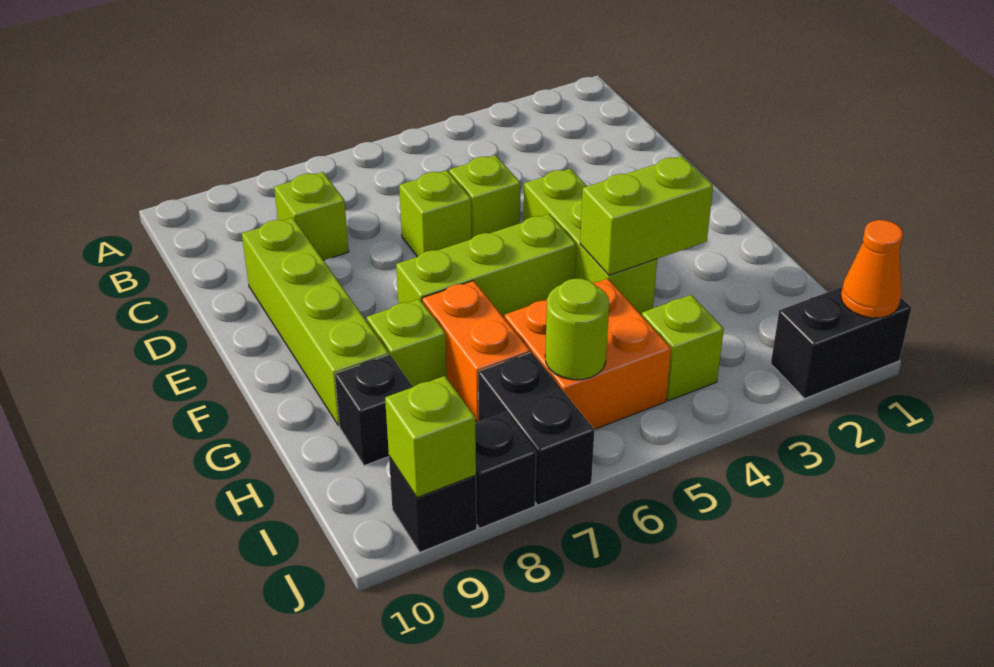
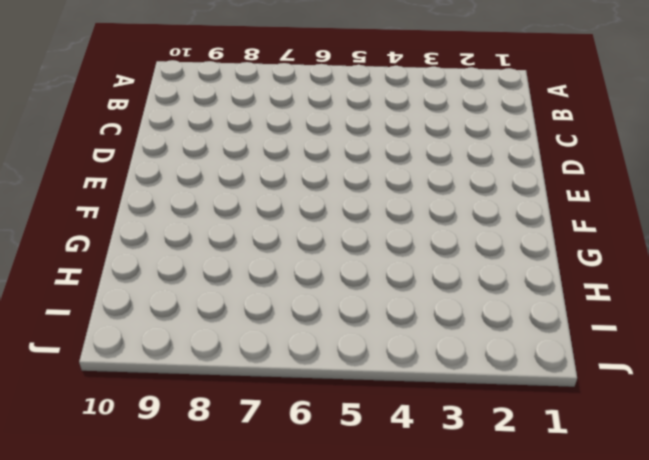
none -> lime 1x1 brick [274,172,349,260]
none -> lime 1x1 brick [449,155,520,239]
none -> lime 1x1 brick [399,170,471,257]

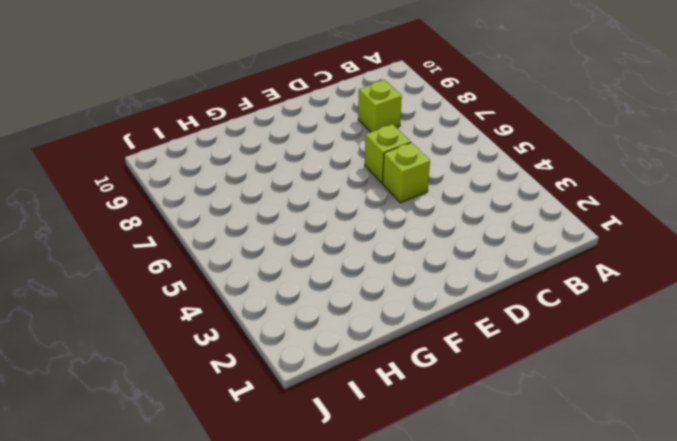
none -> lime 1x4 brick [242,218,389,426]
none -> lime 1x3 brick [524,169,657,315]
none -> lime 1x3 brick [396,214,576,319]

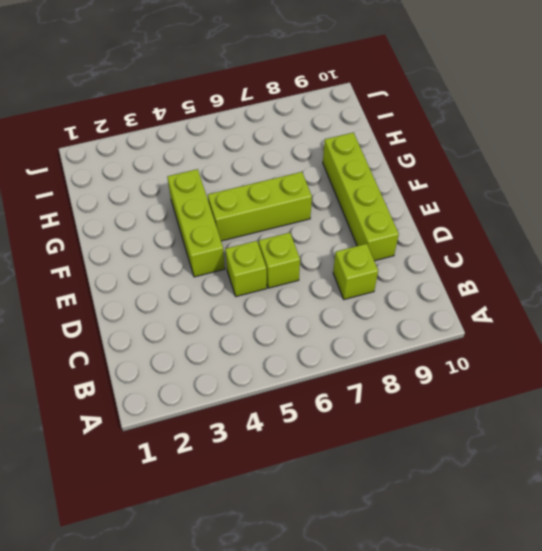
none -> orange 1x2 brick [422,281,530,423]
none -> lime 1x1 brick [367,299,447,387]
none -> orange 2x2 brick [505,279,671,429]

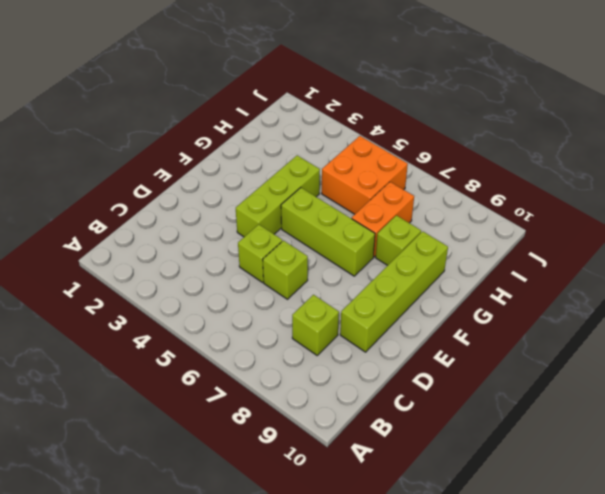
none -> black 1x1 brick [335,355,413,466]
none -> lime 1x1 brick [642,295,724,401]
none -> black 1x2 brick [478,352,594,505]

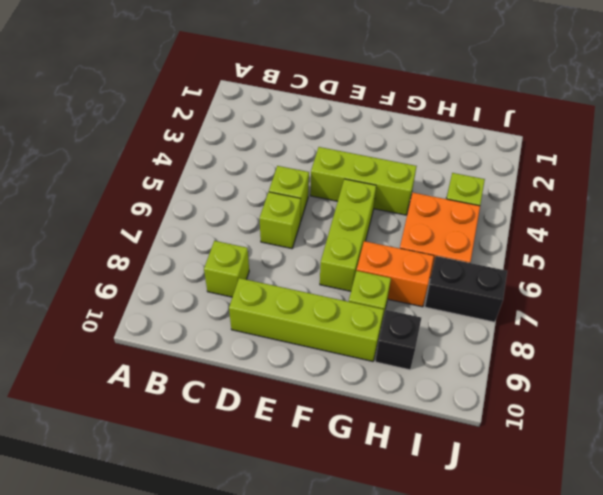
none -> black 1x2 brick [771,287,911,398]
none -> black 1x1 brick [475,412,536,528]
none -> black 1x1 brick [389,456,477,552]

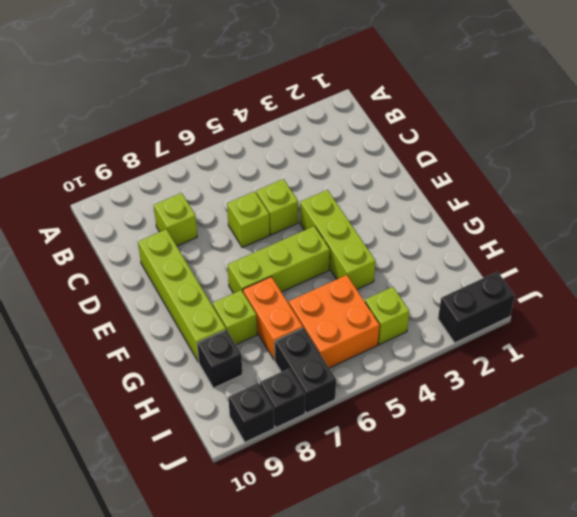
none -> lime 1x2 brick [580,156,713,275]
none -> lime 1x1 round brick [545,279,609,380]
none -> orange 1x1 cone [841,220,903,318]

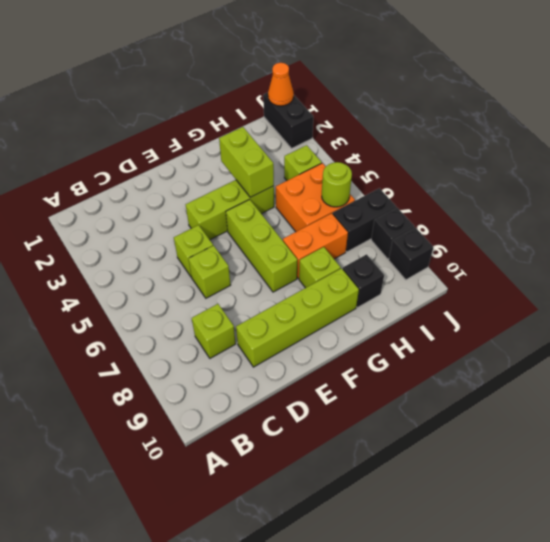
none -> lime 1x1 brick [385,376,476,498]

